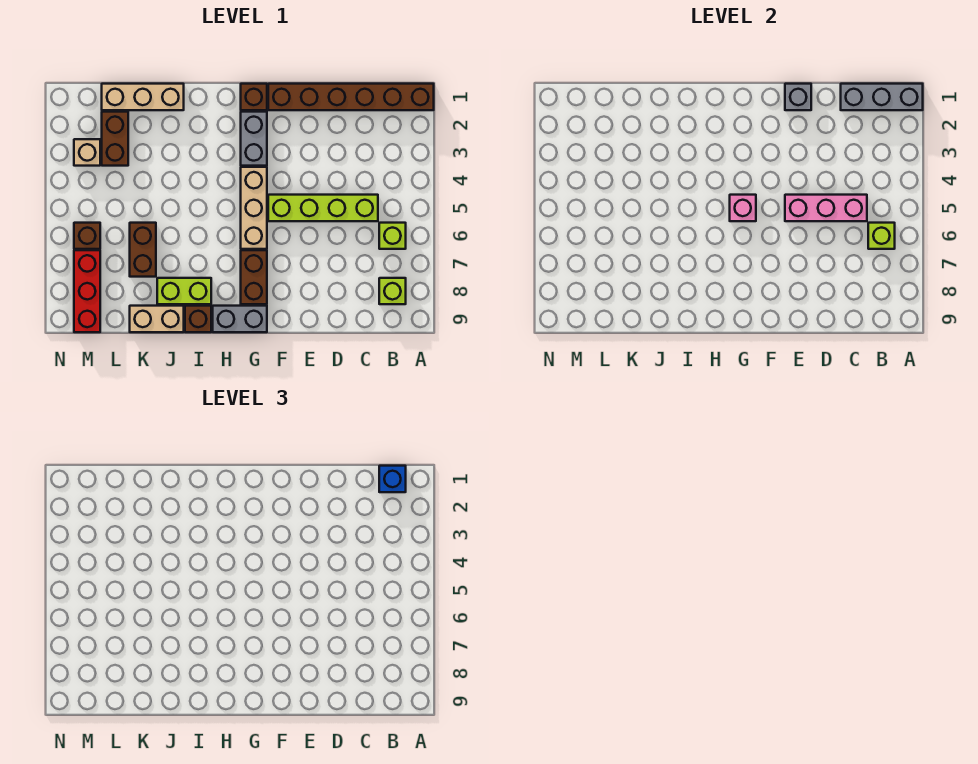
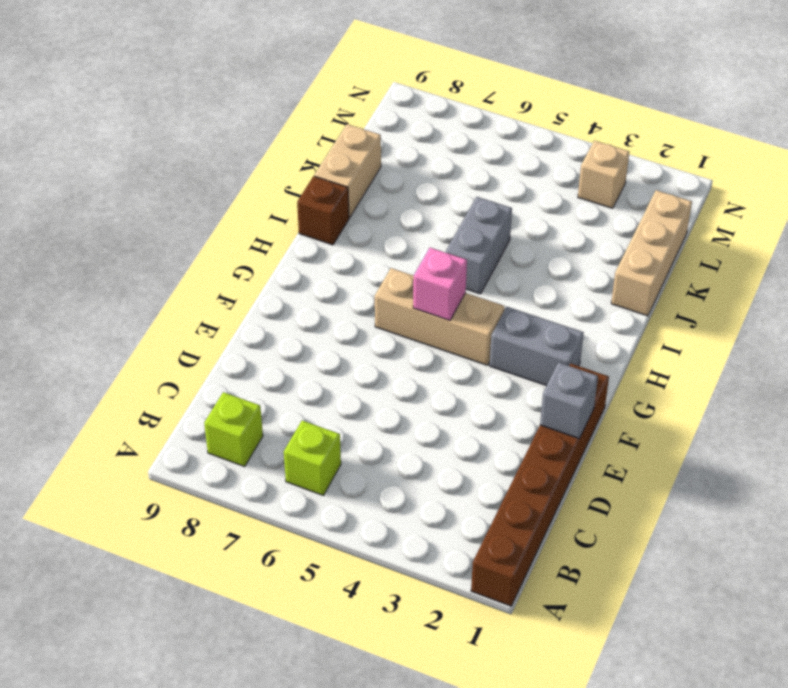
grey 1x2 brick [446,197,512,294] -> grey 1x2 brick moved to [213,306,267,332]
none -> lime 1x4 brick [268,195,378,221]
none -> brown 1x1 brick [241,84,267,110]
none -> brown 1x2 brick [241,250,267,304]

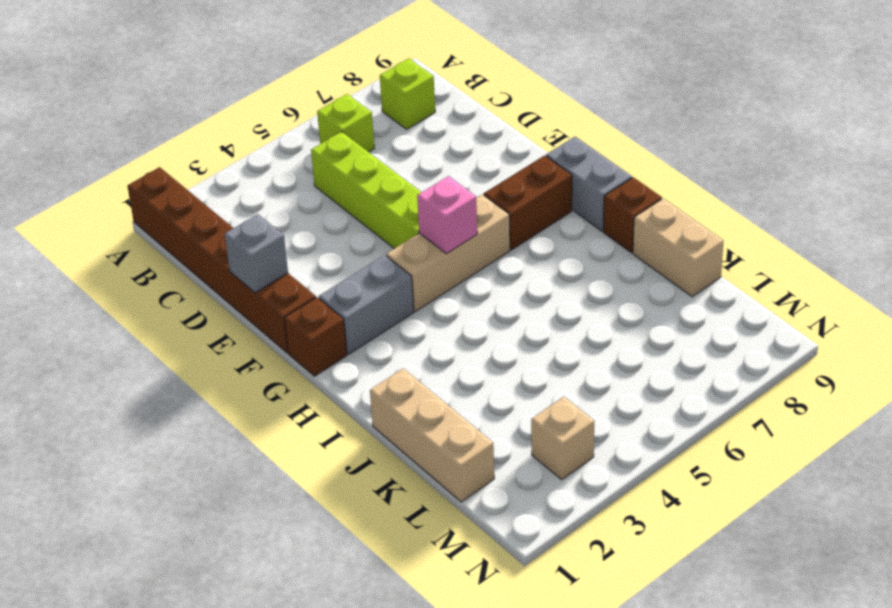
none -> lime 1x2 brick [157,278,211,304]
none -> brown 1x2 brick [130,223,156,277]
none -> brown 1x2 brick [102,112,128,166]

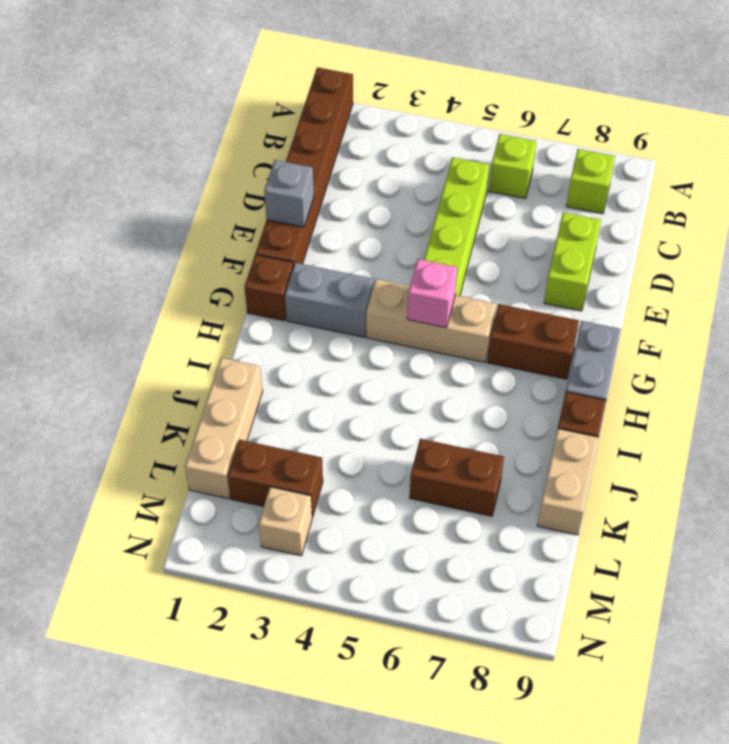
lime 1x2 brick [544,212,601,311] -> lime 1x2 brick moved to [157,278,211,304]
none -> brown 1x1 brick [74,223,100,249]
none -> red 1x3 brick [74,250,100,332]
none -> grey 1x3 brick [841,84,923,110]

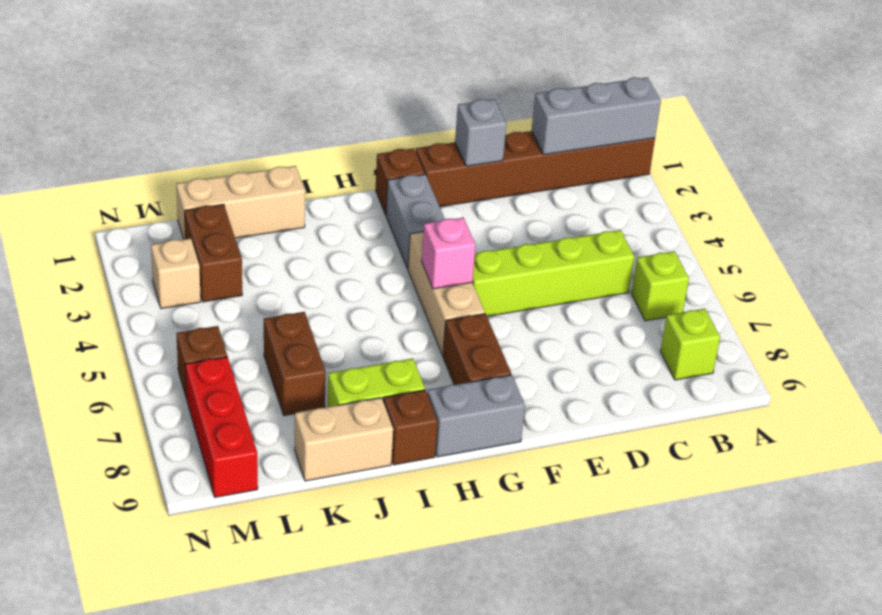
none -> lime 1x1 brick [868,223,895,249]
none -> pink 1x3 brick [785,195,867,221]
none -> blue 1x1 brick [379,466,406,492]

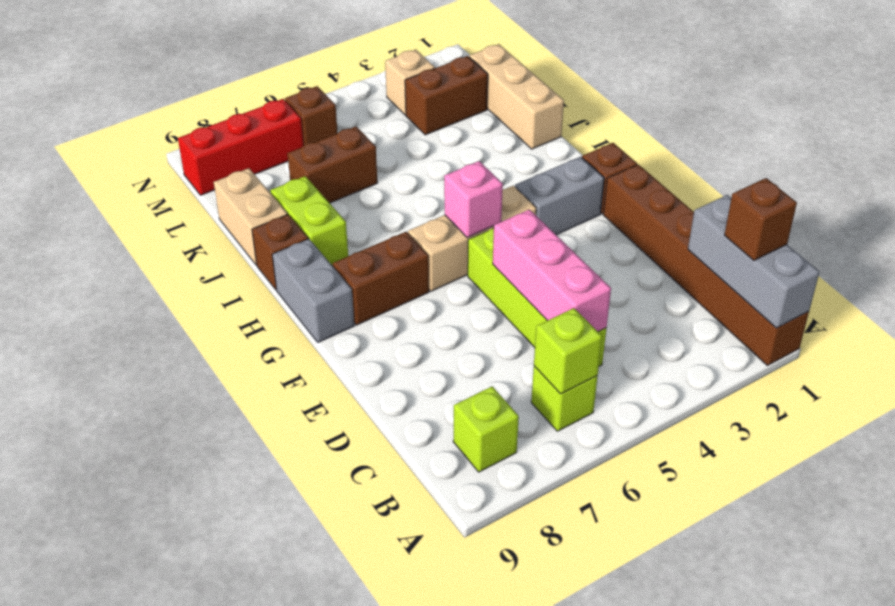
brown 1x1 brick [724,178,797,260] -> blue 1x1 brick [379,466,406,492]
none -> grey 1x1 brick [785,84,811,110]

